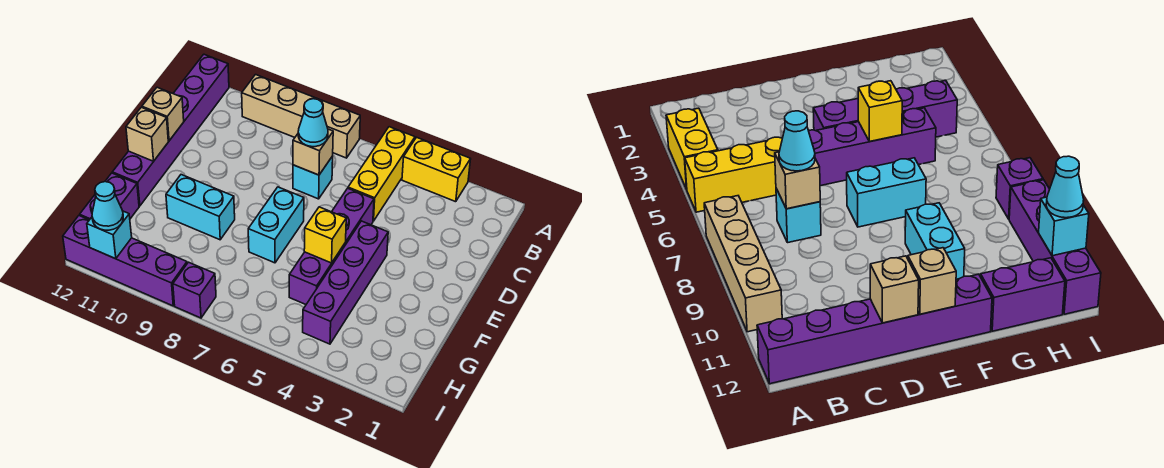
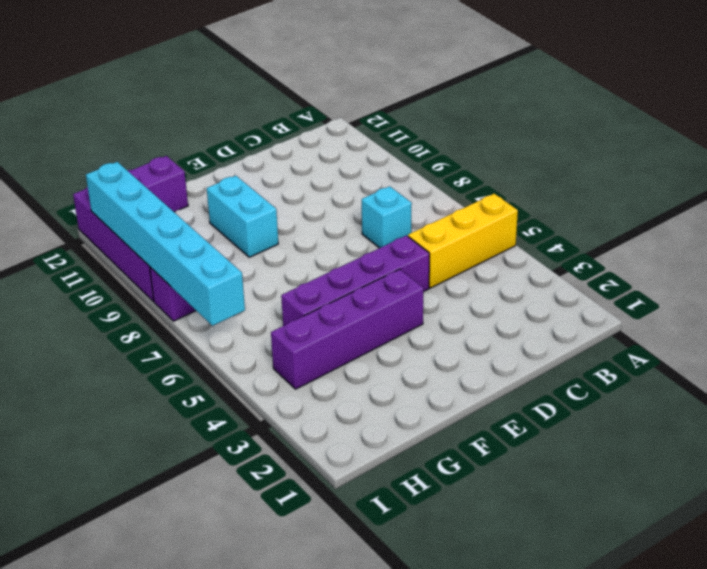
cyan 1x6 brick [86,162,245,326] -> cyan 1x1 brick [87,211,132,259]
none -> yellow 1x2 brick [402,137,471,202]
none -> tan 1x4 brick [242,75,360,158]
none -> purple 1x6 brick [112,54,229,206]

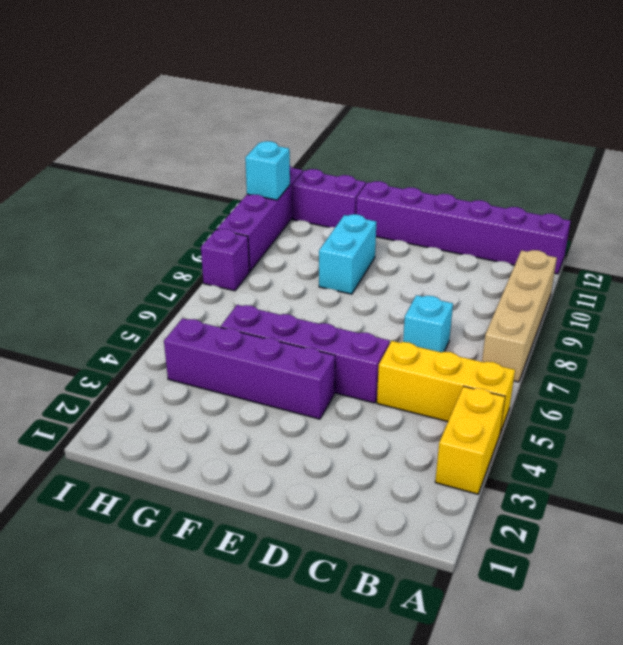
none -> cyan 1x2 brick [248,187,304,263]
none -> tan 1x1 brick [293,129,333,175]
none -> tan 1x1 brick [142,87,184,141]

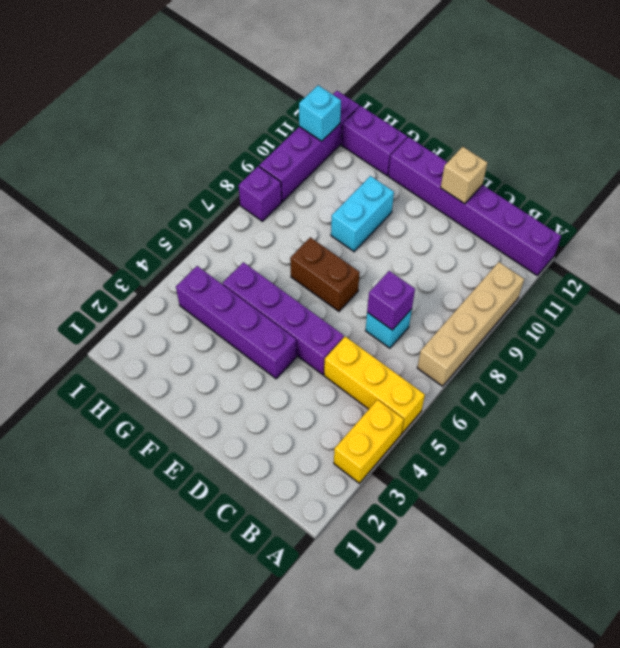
purple 1x1 brick [367,271,415,330] -> tan 1x1 brick [293,129,333,175]
brown 1x2 brick [290,237,360,311] -> cyan 1x2 brick [248,187,304,263]
none -> tan 1x1 brick [126,107,168,161]
none -> yellow 1x1 brick [304,207,346,263]
none -> cyan 1x1 cone [298,99,328,147]

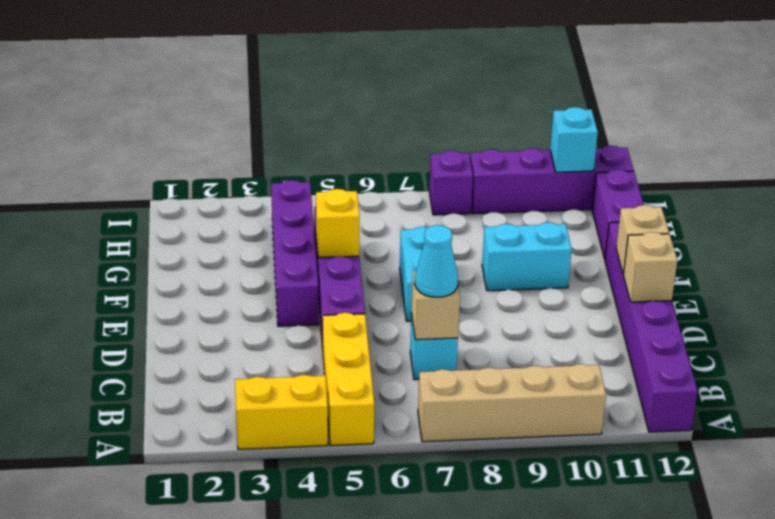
none -> cyan 1x1 cone [92,182,123,230]

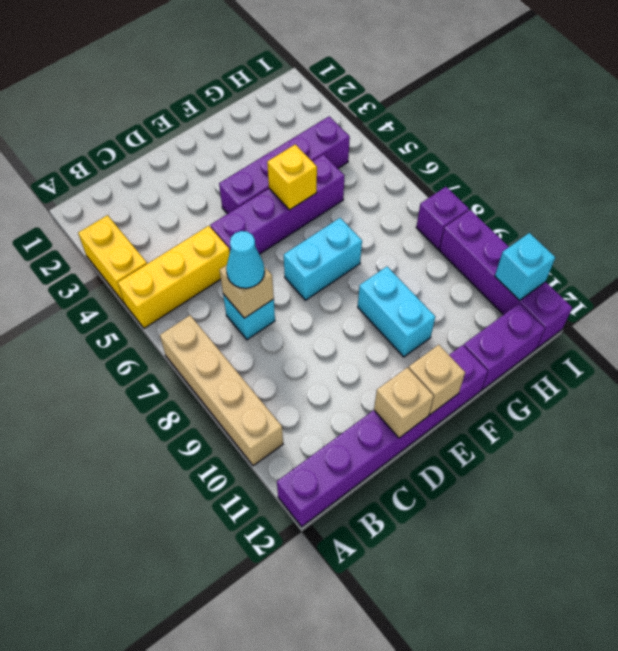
none -> cyan 1x1 cone [92,182,123,230]

